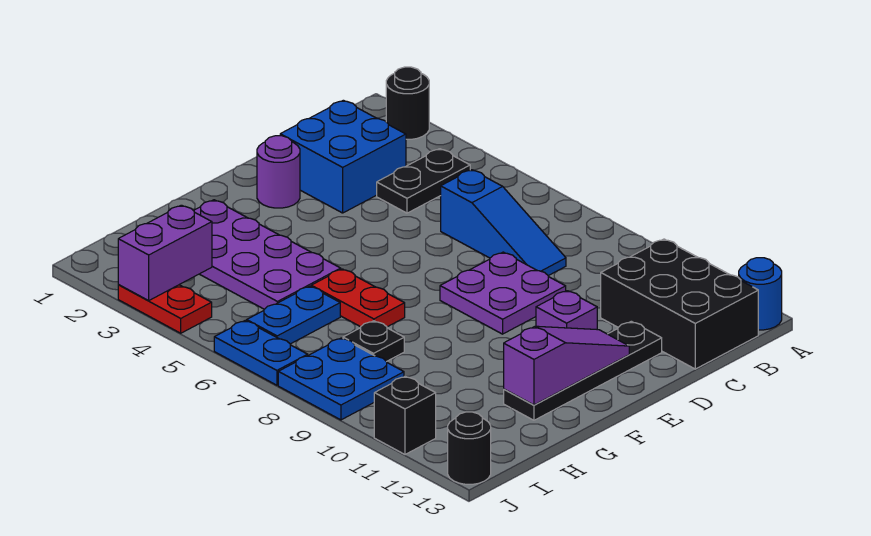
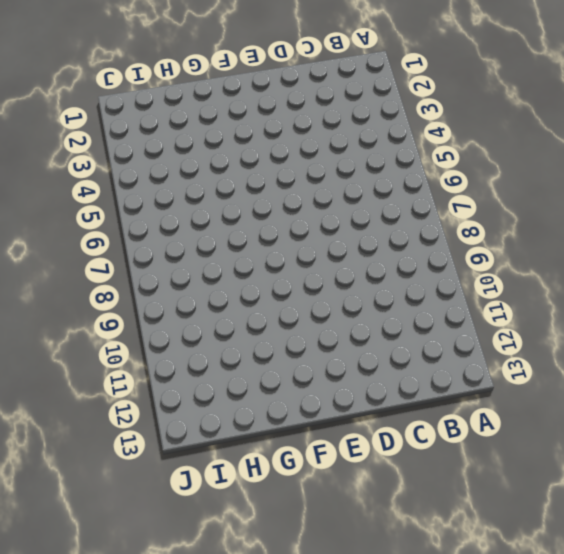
none -> black 1x1 round brick [386,67,429,139]
none -> blue 1x1 round brick [739,258,782,330]
none -> black 1x2 plate [377,149,470,213]

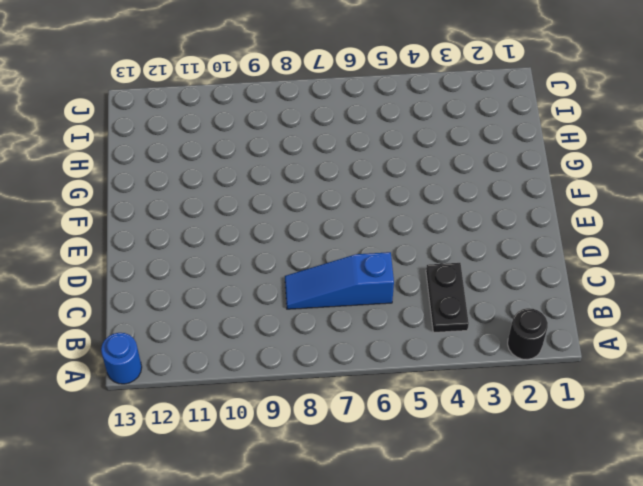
none -> black 2x3 brick [601,239,758,369]
none -> blue 2x2 brick [280,100,406,213]
none -> purple 2x2 plate [440,252,566,334]

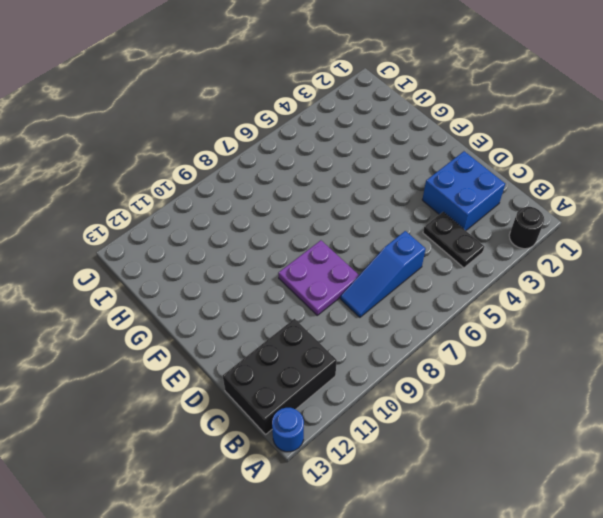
none -> black 1x4 plate [504,321,662,420]
none -> purple 1x1 round brick [257,136,300,208]
none -> purple 1x1 brick [536,291,597,329]

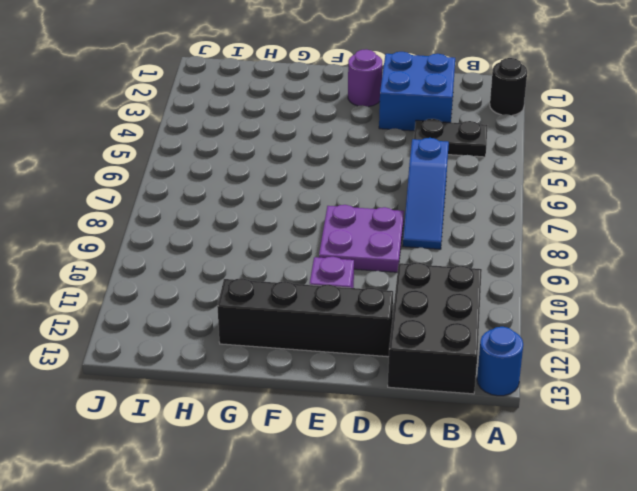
black 1x4 brick [217,278,393,357] -> black 1x4 plate [504,321,662,420]
none -> purple 2x4 plate [194,200,341,309]
none -> red 1x2 plate [311,269,405,327]
none -> blue 1x2 plate [247,286,340,344]

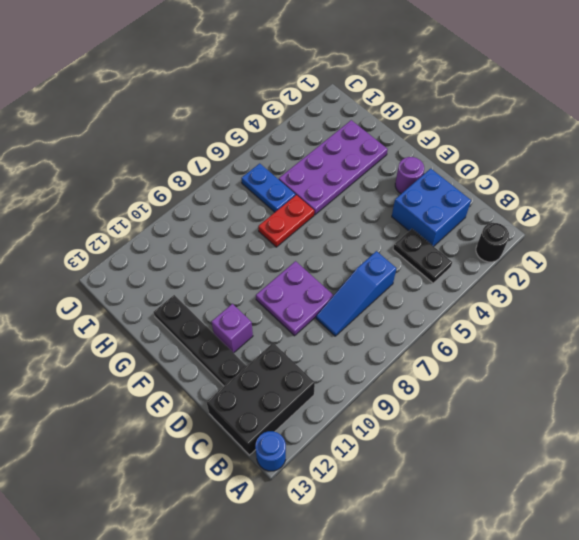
none -> black 1x1 plate [343,321,404,362]
none -> blue 2x2 plate [278,338,404,420]
none -> red 1x2 plate [118,285,212,333]

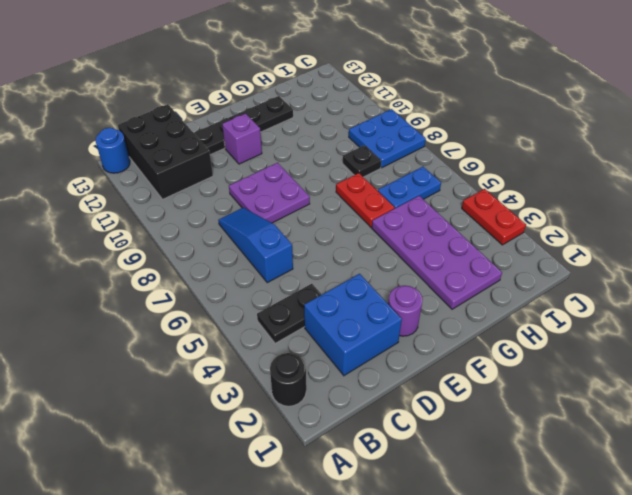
none -> blue 1x2 plate [214,321,308,385]
none -> black 1x1 brick [374,376,436,454]
none -> black 1x1 round brick [448,412,491,484]

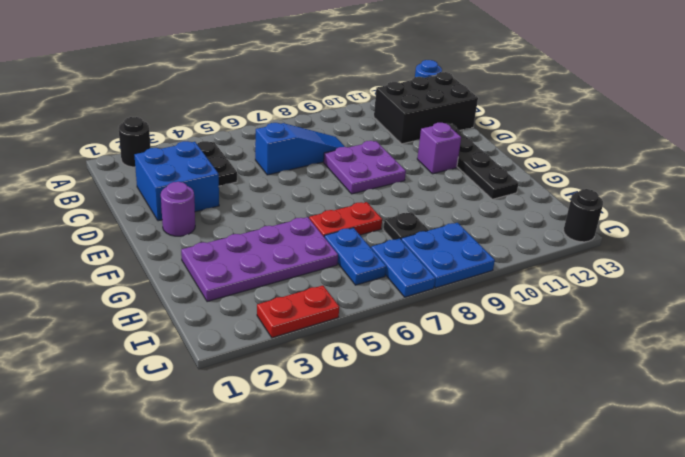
blue 1x2 plate [371,239,435,297] -> blue 1x2 plate turned to [214,321,308,385]
none -> black 1x1 brick [374,376,436,454]
none -> purple 1x3 slope [504,326,629,405]
none -> purple 1x2 brick [118,205,212,300]

